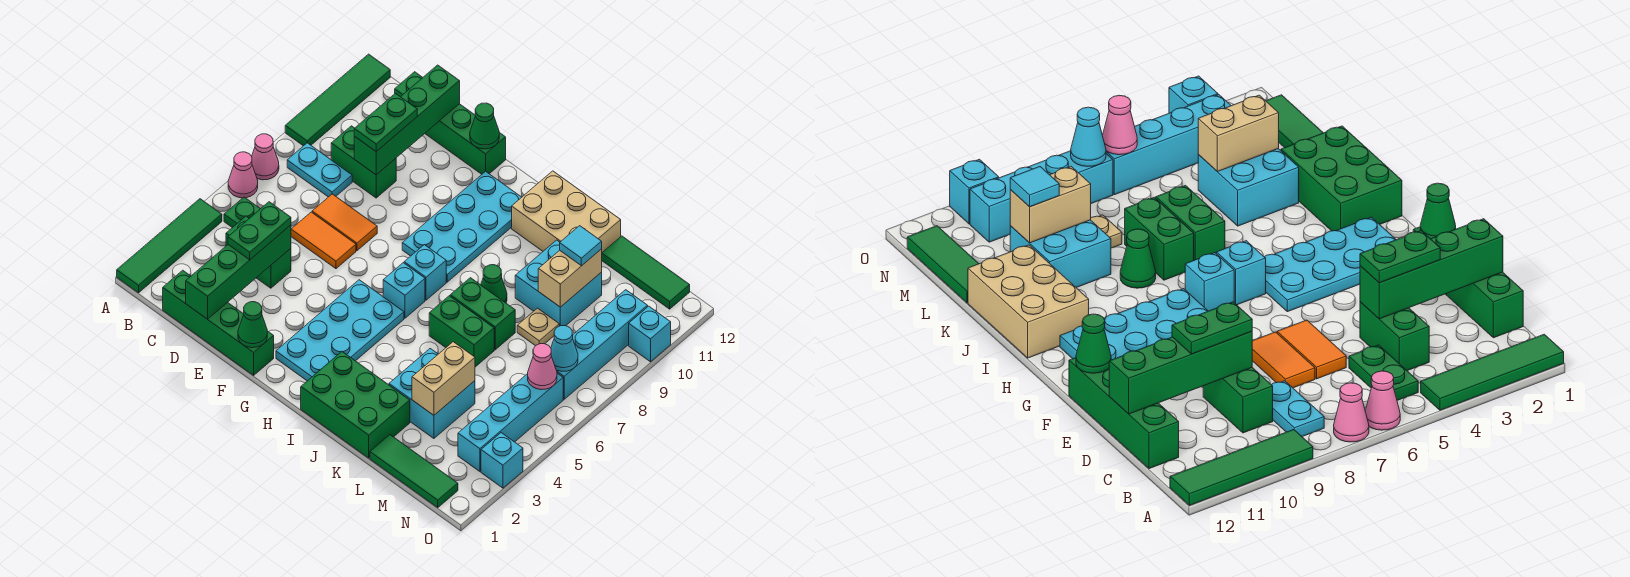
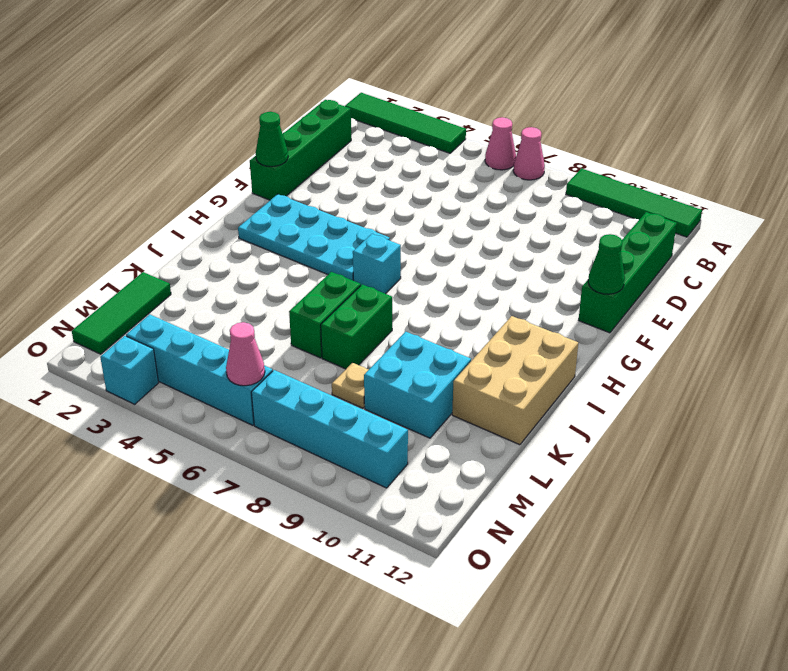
none -> green 1x2 plate [224,197,260,228]
none -> cyan 1x2 plate [287,143,352,197]
none -> green 1x2 brick [226,216,291,288]
none -> green 1x2 brick [331,126,396,198]

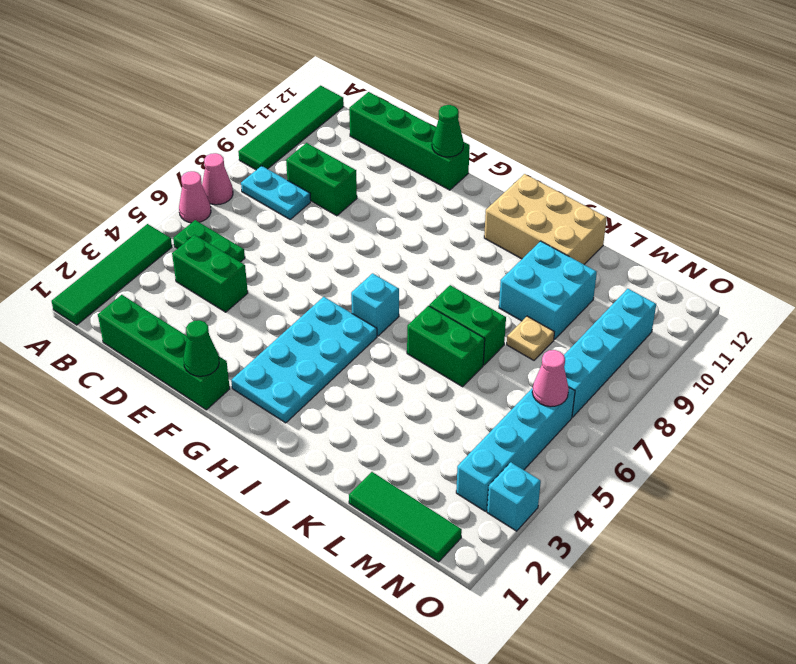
none -> orange 1x2 tile [291,212,356,269]
none -> orange 1x2 tile [312,194,377,251]
none -> cyan 2x4 plate [402,171,522,282]
none -> cyan 1x1 brick [404,245,446,300]

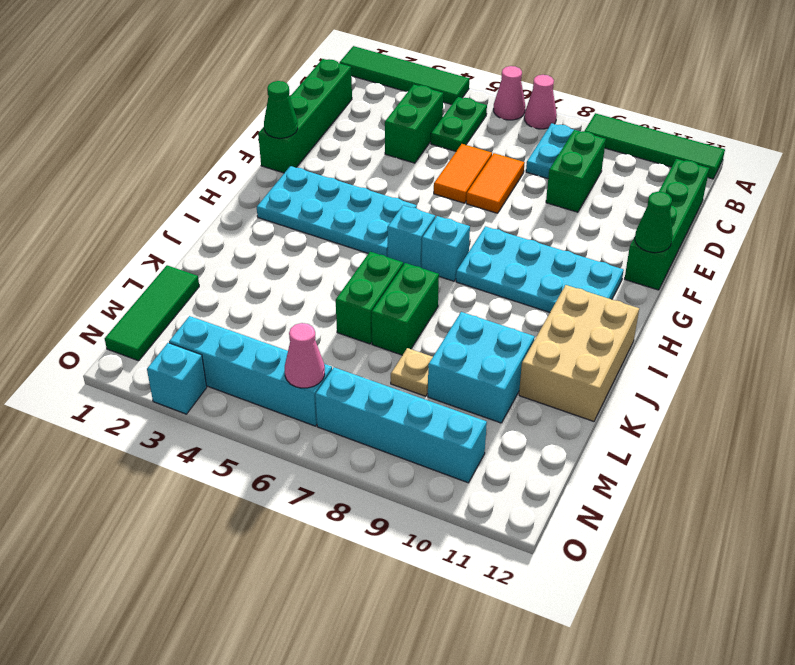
none -> green 2x3 brick [301,352,410,458]
none -> green 1x1 cone [481,265,507,303]
none -> cyan 2x2 brick [389,349,475,438]
none -> green 1x3 tile [602,236,690,309]

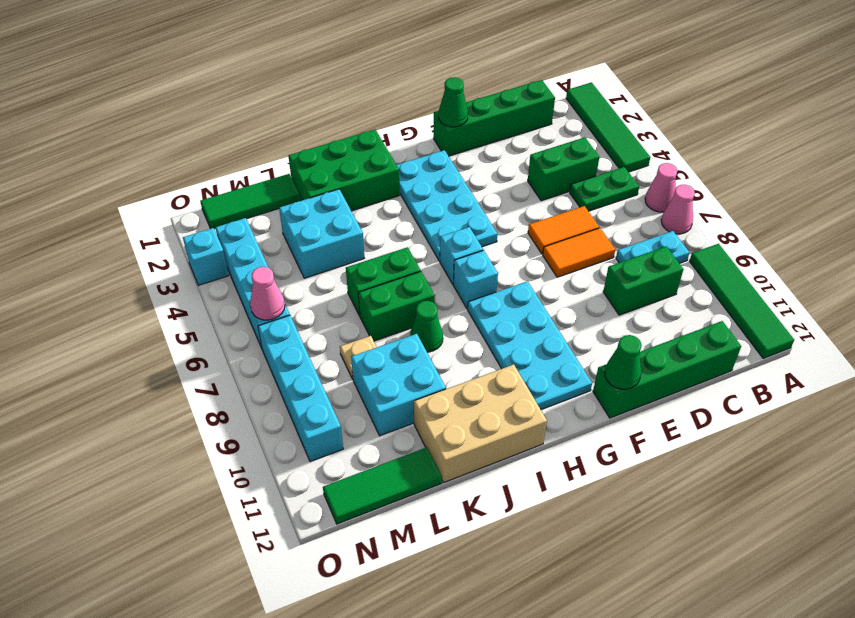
none -> cyan 1x1 brick [629,306,671,362]
none -> green 1x4 brick [186,225,291,319]
none -> green 1x4 brick [354,65,460,175]
none -> tan 1x2 brick [412,342,475,415]

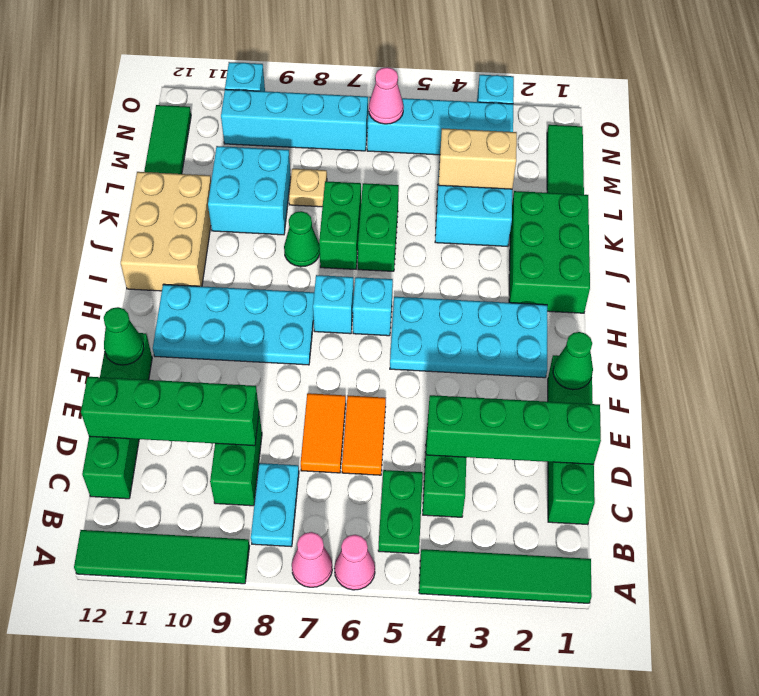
none -> tan 1x2 brick [538,249,602,307]
none -> cyan 1x1 cone [551,326,578,371]
none -> green 1x2 plate [228,202,291,260]
none -> green 1x2 plate [354,94,417,152]

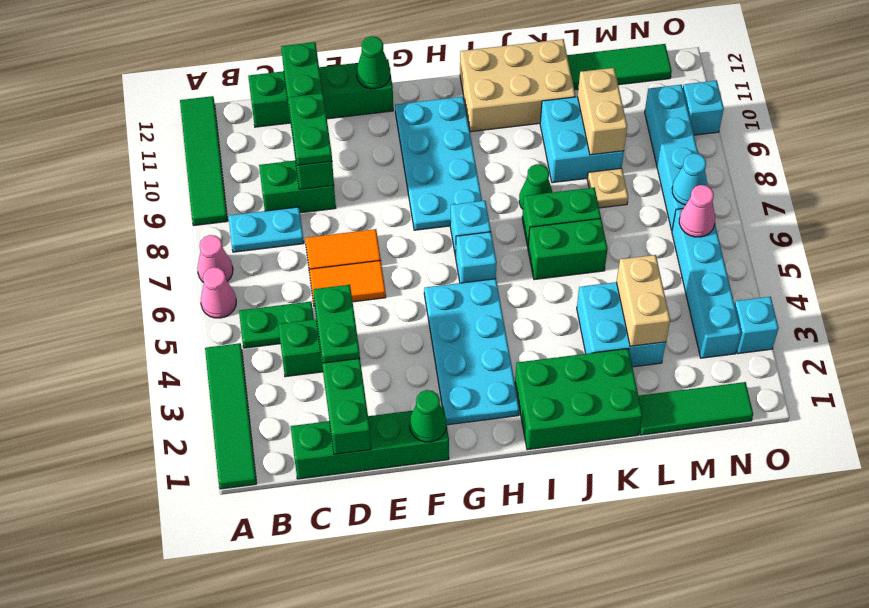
none -> cyan 1x1 tile [560,226,602,266]

